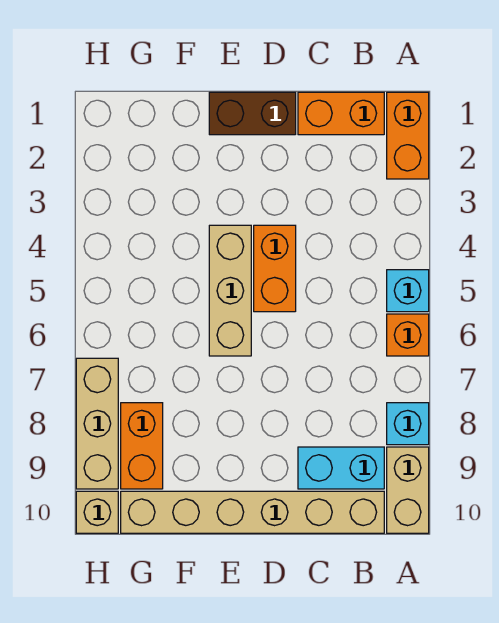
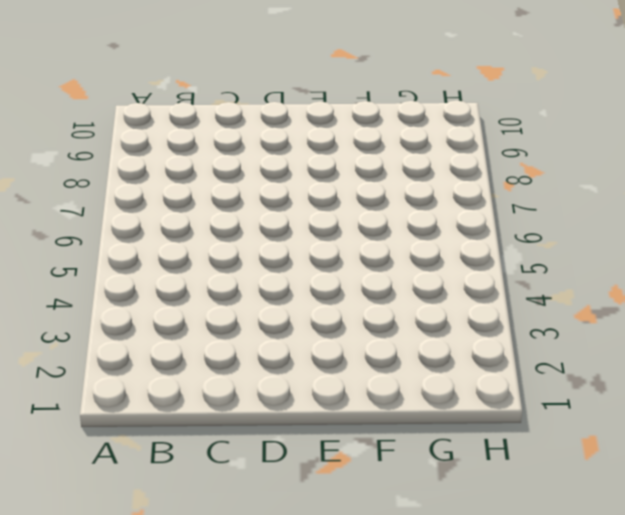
none -> orange 1x2 brick [387,92,429,179]
none -> cyan 1x1 brick [387,270,429,312]
none -> orange 1x1 brick [387,314,429,356]

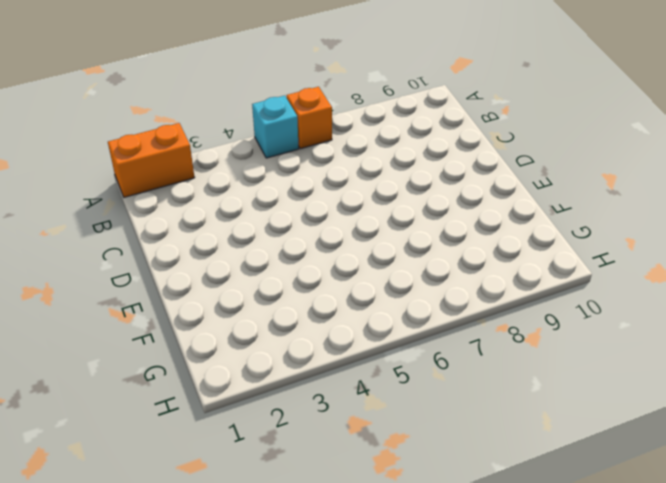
none -> cyan 1x1 brick [387,403,429,445]
none -> tan 1x2 brick [387,447,429,533]
none -> orange 1x2 brick [298,92,384,135]

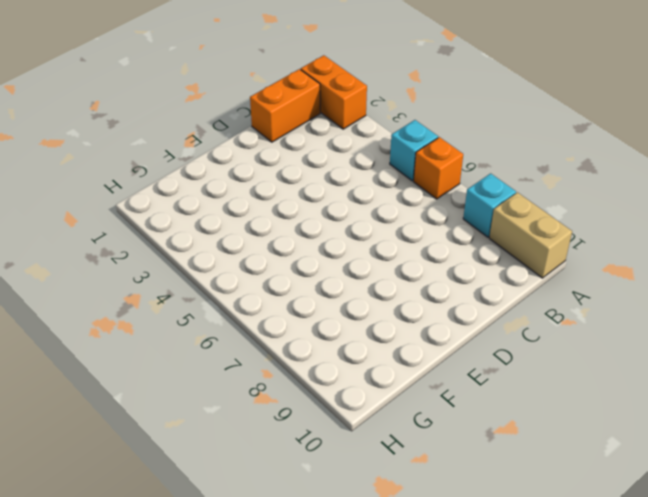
none -> cyan 1x2 brick [298,447,384,489]
none -> tan 1x6 brick [121,491,384,533]
none -> brown 1x2 brick [209,92,296,135]

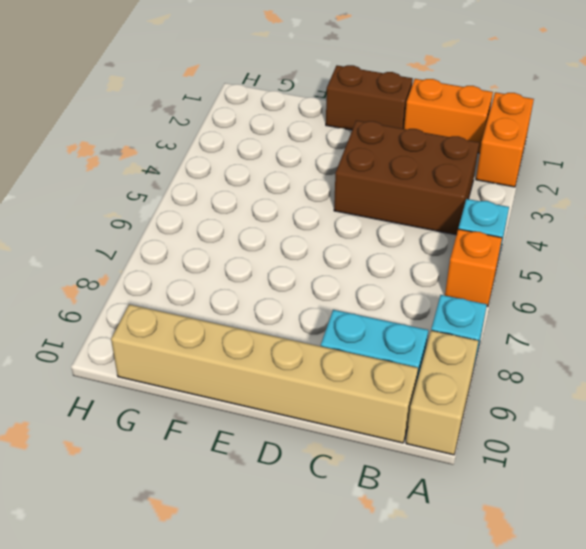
brown 2x3 brick [334,121,479,235] -> orange 1x2 brick [254,225,296,312]
none -> tan 1x3 brick [209,225,251,356]
none -> orange 1x2 brick [121,403,163,489]
none -> tan 1x3 brick [76,358,118,489]

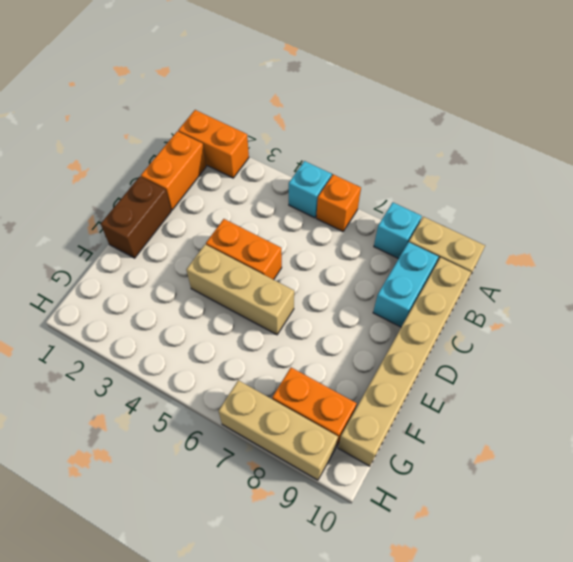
none -> tan 1x1 brick [76,491,118,533]

